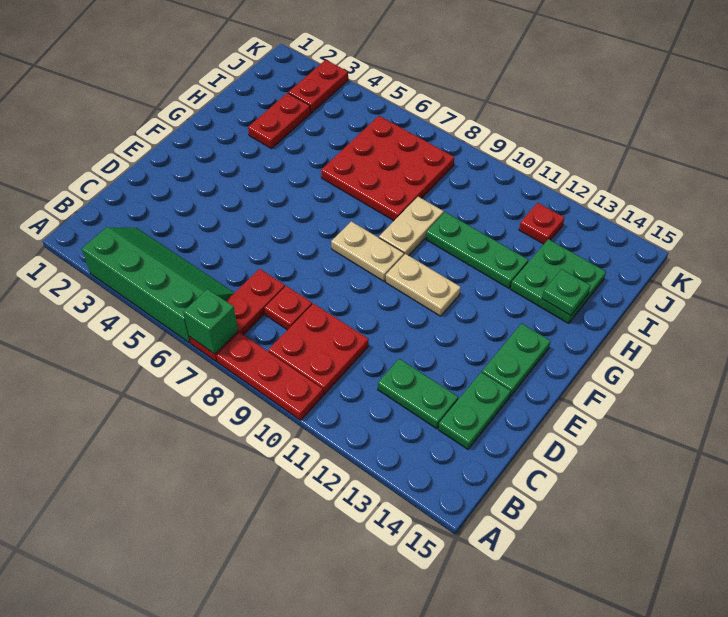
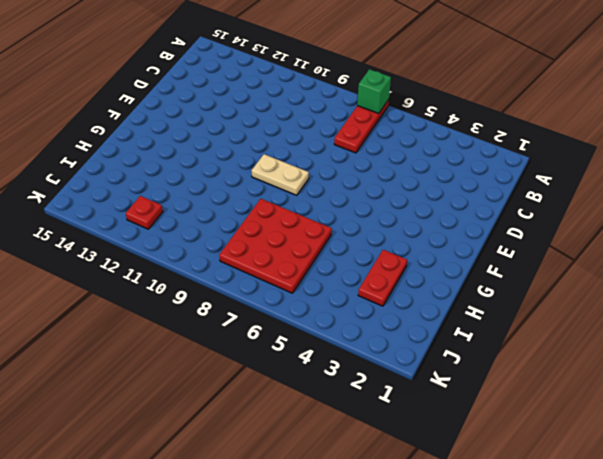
none -> green 2x4 slope [82,227,234,343]
none -> red 1x3 plate [216,332,323,420]
none -> red 2x2 plate [268,304,369,394]

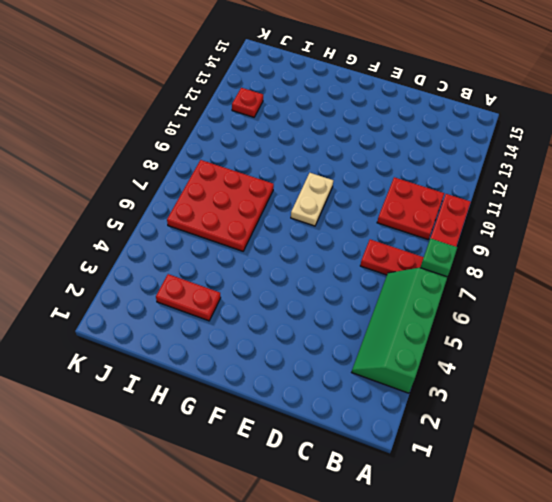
none -> red 1x1 plate [264,286,312,330]
none -> green 1x2 plate [378,359,458,429]
none -> green 1x2 plate [438,372,511,449]

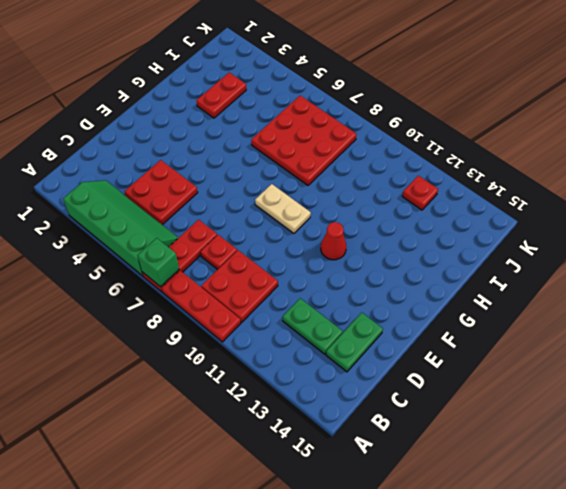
red 2x2 plate [124,160,198,225] -> none
red 1x1 cone [321,222,346,260] -> tan 1x2 plate [386,254,461,316]
none -> green 1x2 plate [482,323,551,396]
none -> tan 1x2 plate [379,197,444,256]
none -> green 1x3 plate [426,212,528,288]

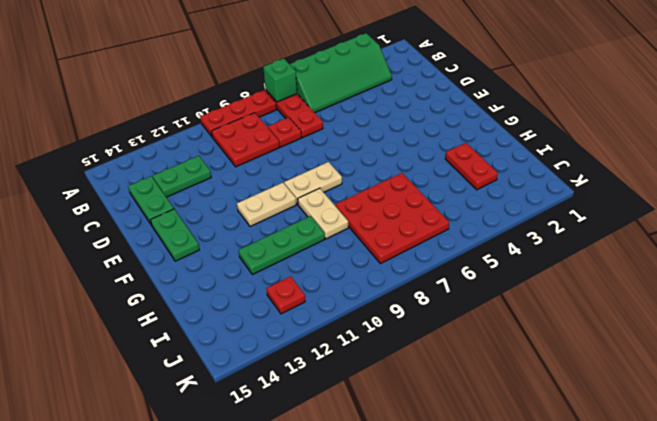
none -> green 2x2 plate [511,239,606,323]
none -> red 1x2 plate [288,60,348,113]
none -> green 1x1 plate [542,269,591,316]

